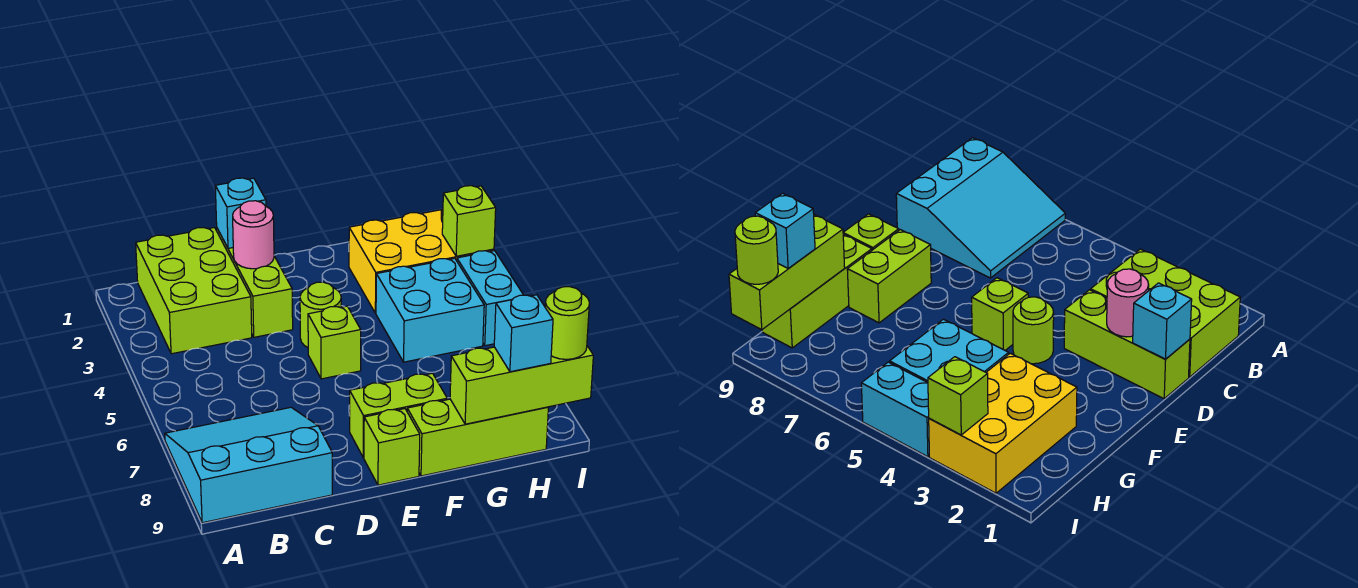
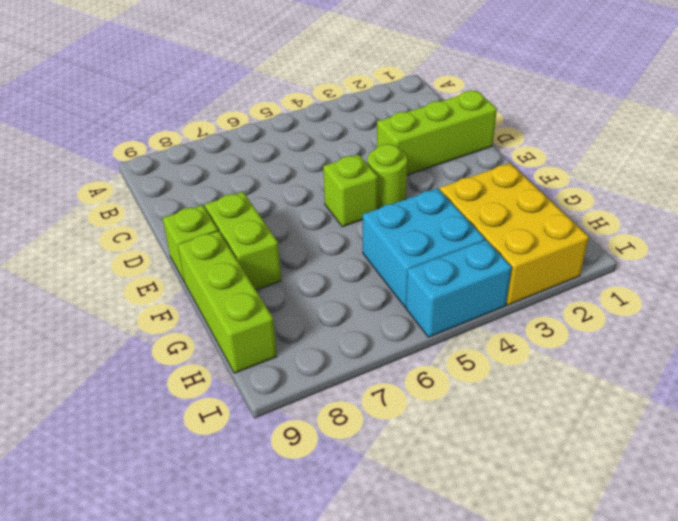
none -> cyan 3x3 slope [165,407,332,523]
none -> lime 2x3 brick [136,228,252,354]
none -> cyan 1x1 brick [215,178,266,248]

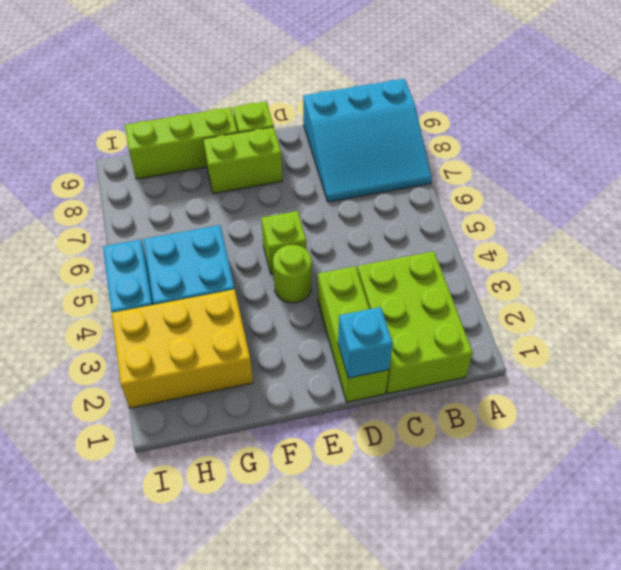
none -> pink 1x1 round brick [233,201,274,269]
none -> lime 1x3 brick [450,346,593,424]
none -> lime 1x1 brick [442,186,496,256]

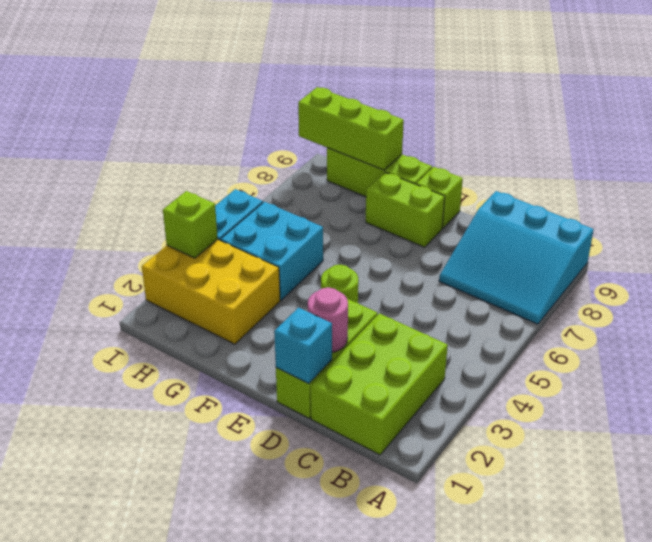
none -> lime 1x1 brick [308,306,361,379]
none -> cyan 1x1 brick [494,295,553,372]
none -> lime 1x1 round brick [545,287,589,359]

